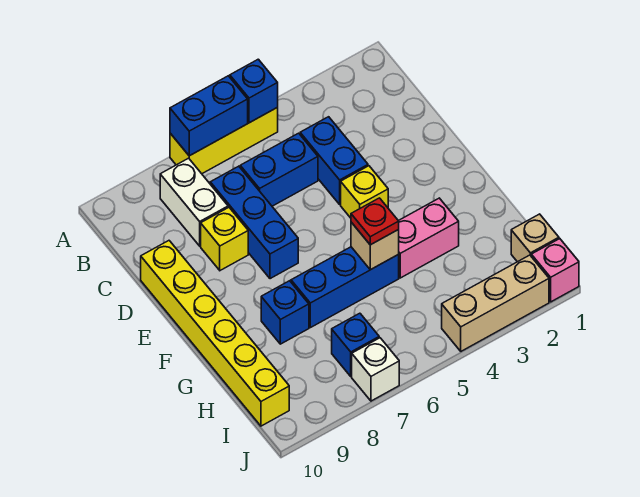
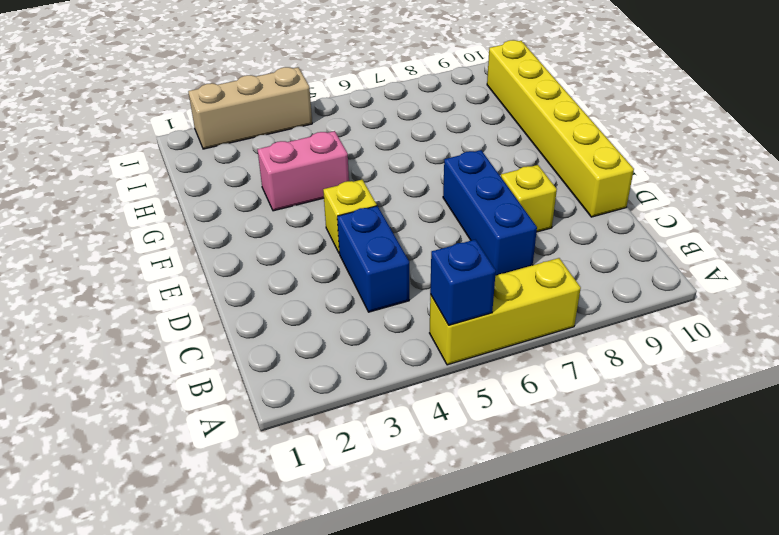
none -> white 1x2 brick [160,158,228,246]
none -> blue 1x2 brick [240,133,318,206]
none -> blue 1x3 brick [291,247,399,328]

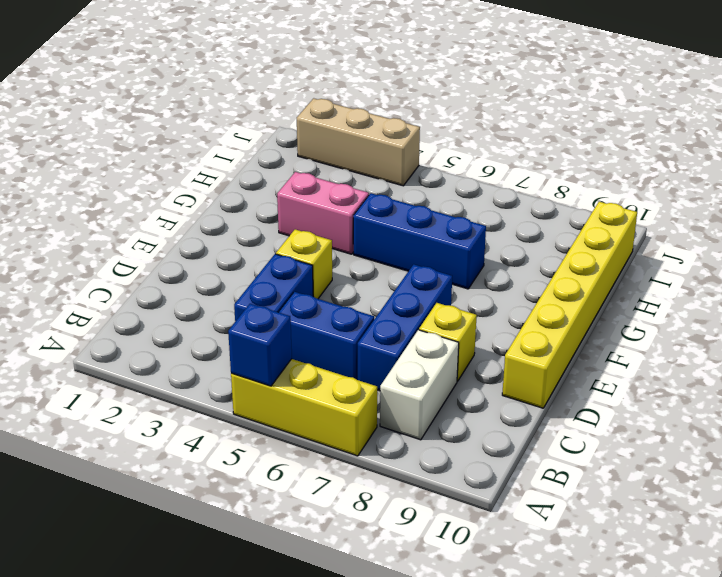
none -> blue 1x1 brick [261,281,309,344]
none -> tan 1x1 brick [511,214,559,262]
none -> blue 1x1 brick [332,313,379,376]

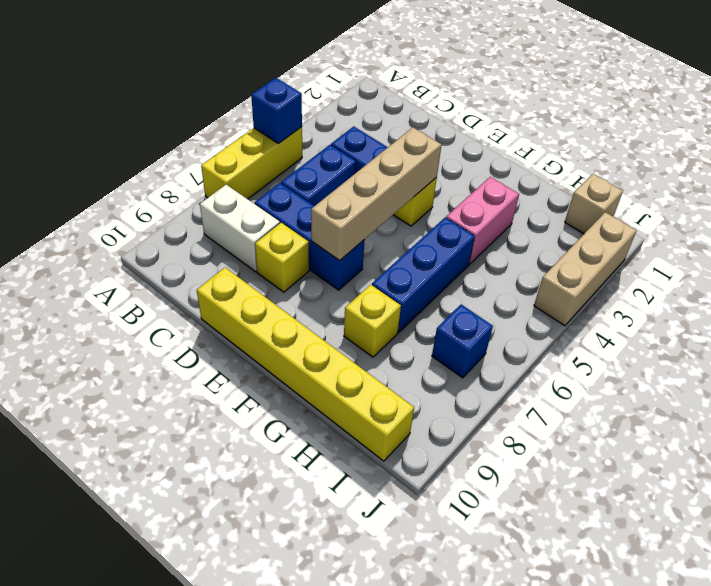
tan 1x4 brick [311,128,441,261] -> none
yellow 1x1 brick [344,285,401,357] -> blue 1x1 brick [261,281,309,344]
none -> pink 1x1 brick [531,239,579,302]
none -> white 1x1 brick [352,338,399,401]
none -> blue 1x2 brick [170,76,248,156]

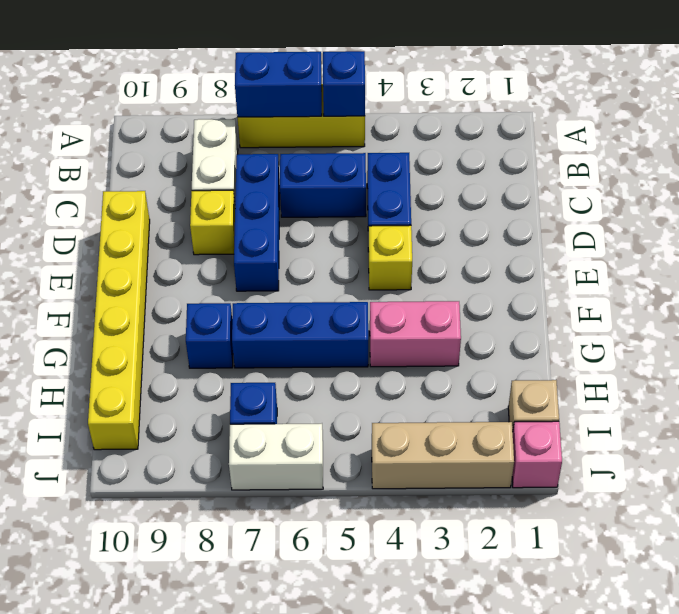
white 1x2 brick [229,424,323,490] -> white 1x1 brick [352,338,399,401]
none -> tan 1x1 brick [351,222,399,270]
none -> red 1x1 plate [351,198,399,245]

